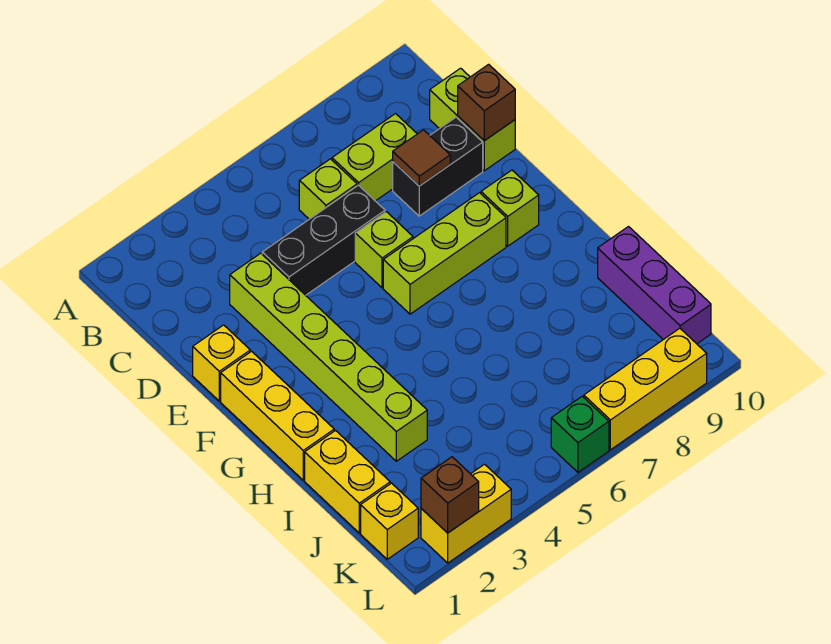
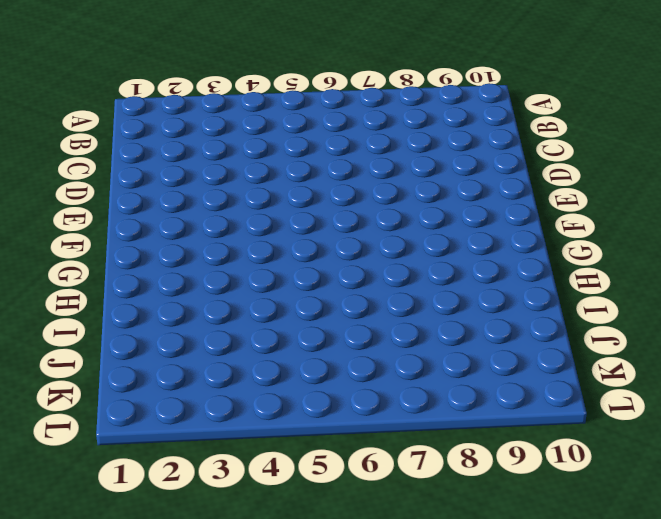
none -> lime 1x1 brick [299,159,357,219]
none -> lime 1x2 brick [332,114,417,201]
none -> lime 1x2 brick [430,68,515,171]

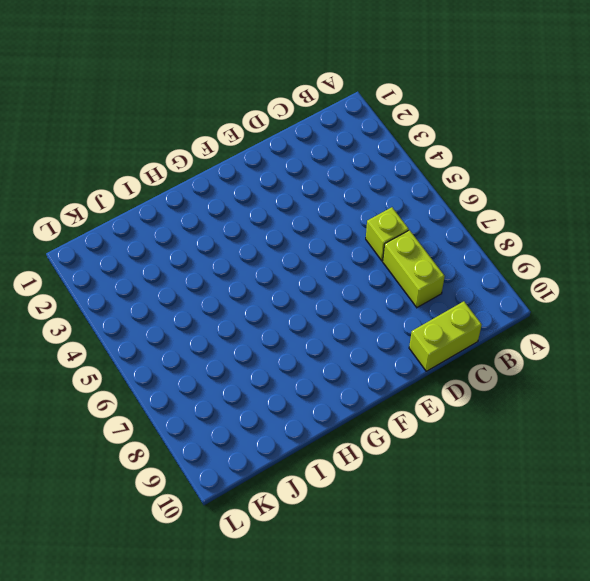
none -> lime 1x6 brick [230,253,427,461]
none -> black 1x3 brick [262,185,385,295]
none -> black 1x2 brick [393,117,483,216]

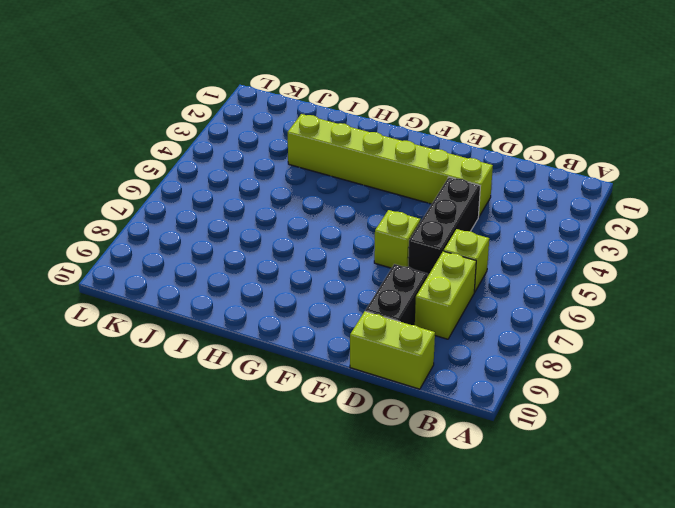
none -> yellow 1x1 brick [193,325,250,401]
none -> yellow 1x3 brick [221,351,334,480]
none -> lime 1x3 brick [383,193,506,314]

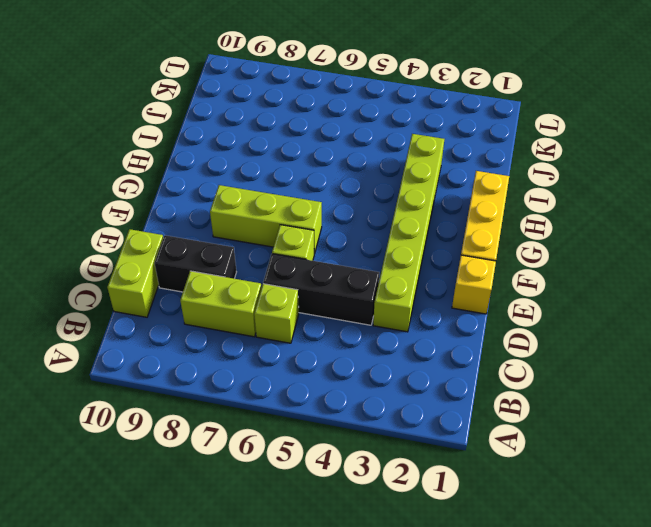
none -> lime 1x1 brick [481,170,539,246]
none -> yellow 1x2 brick [305,431,390,533]
none -> purple 1x3 brick [598,227,711,344]

